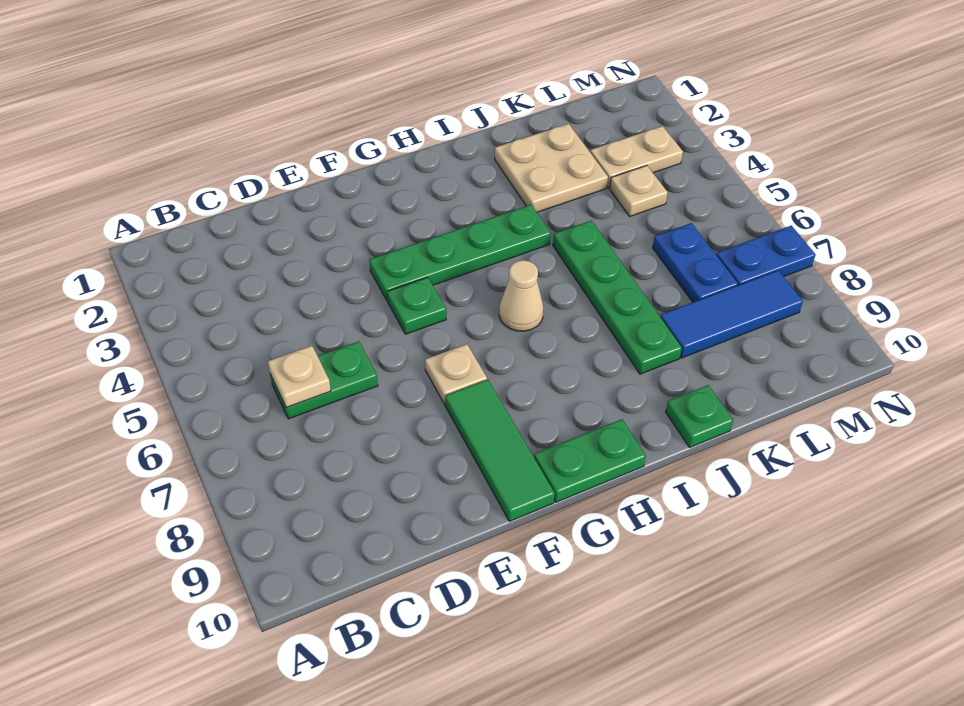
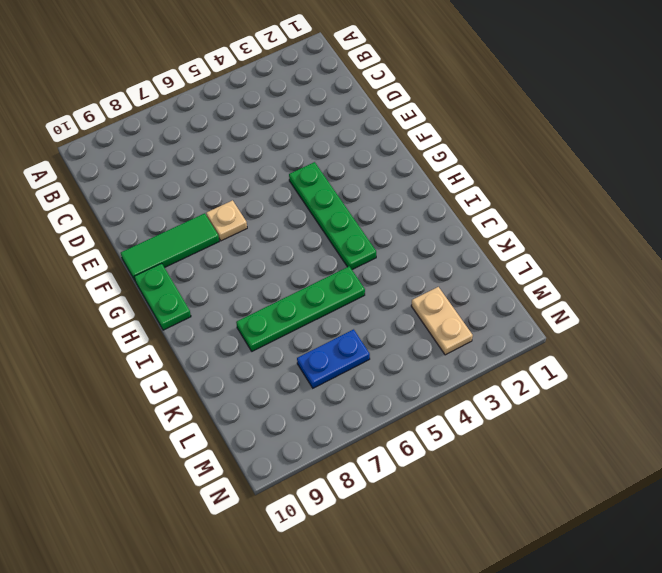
none -> green 1x2 plate [270,341,378,419]
none -> green 1x1 plate [387,277,446,334]
none -> tan 1x1 cone [499,260,543,331]

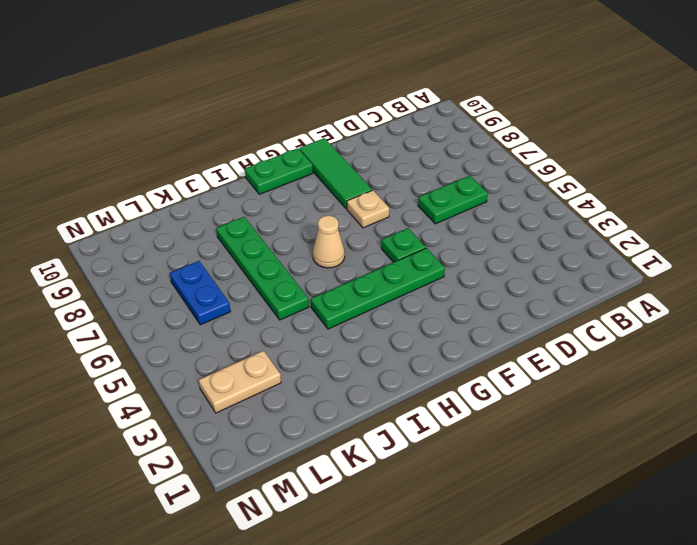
none -> tan 2x2 plate [495,124,608,212]
none -> green 1x1 plate [666,385,733,447]
none -> blue 1x3 tile [660,270,803,358]

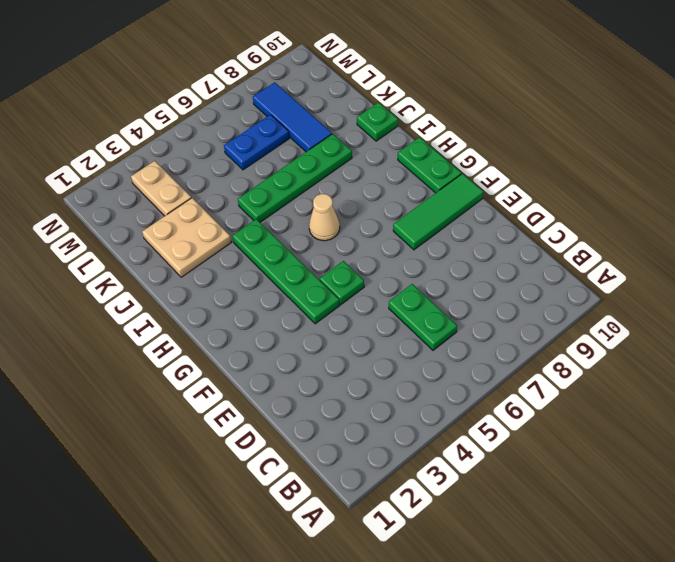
none -> tan 1x1 plate [425,344,487,405]
none -> tan 1x1 plate [610,166,668,216]
none -> blue 1x2 plate [716,226,815,285]

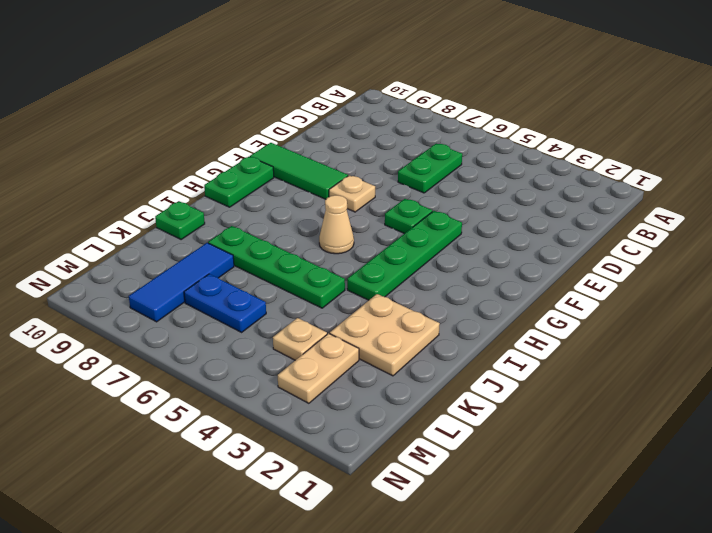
none -> blue 1x2 plate [716,226,815,285]
none -> tan 1x1 plate [268,346,331,407]

